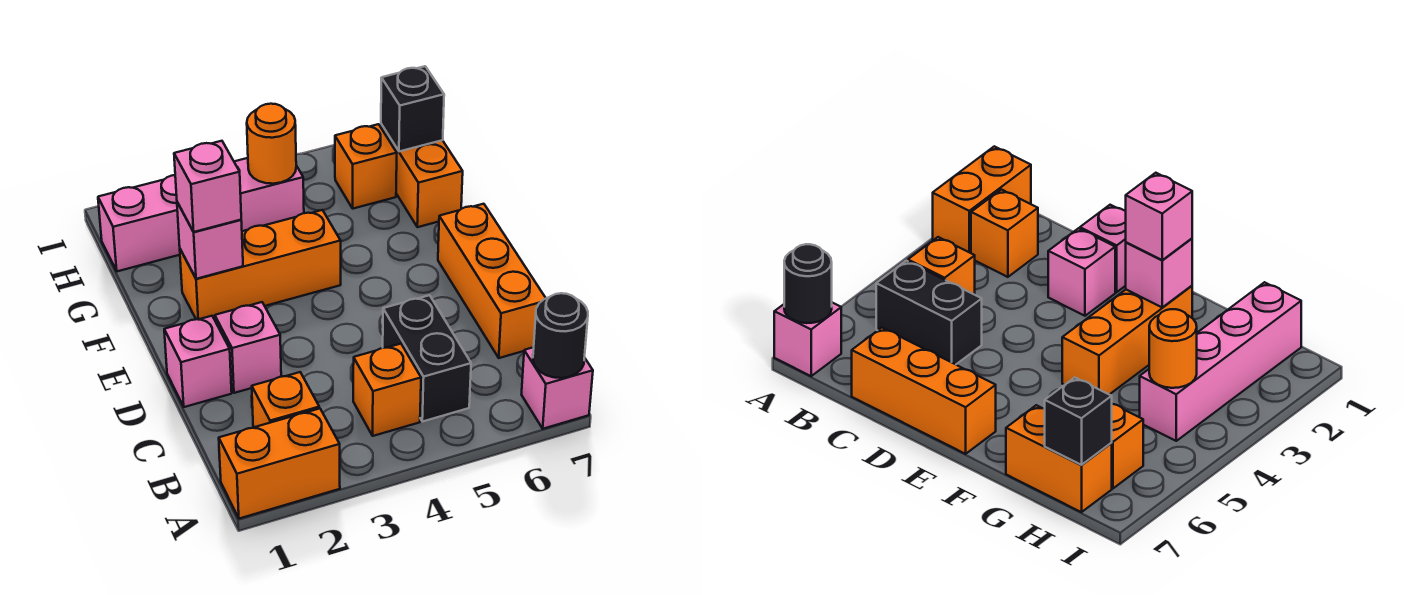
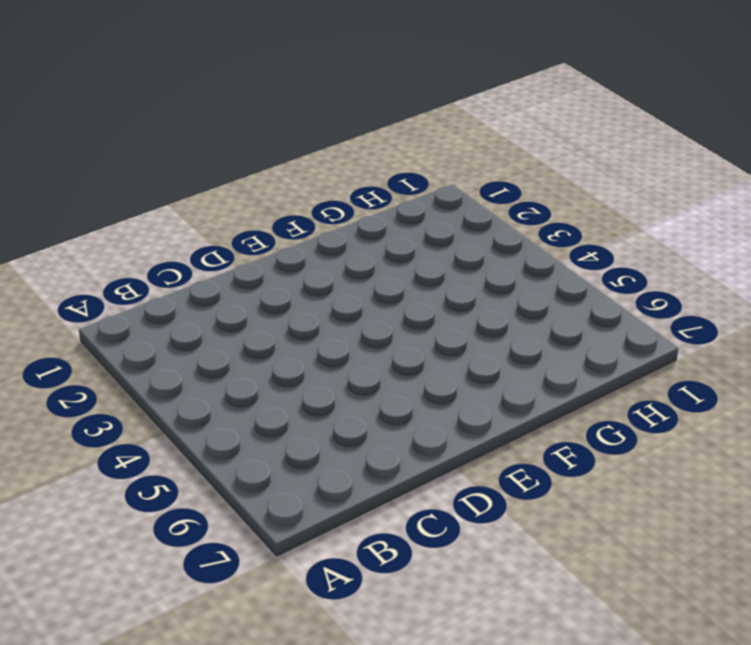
none -> orange 1x2 brick [219,408,340,519]
none -> pink 1x1 brick [521,347,593,429]
none -> orange 1x1 brick [252,372,319,427]

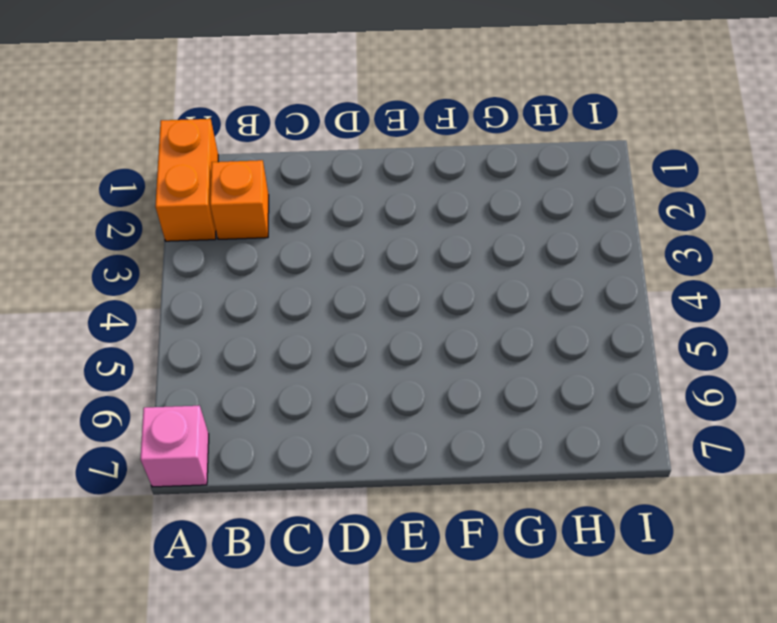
none -> orange 1x1 brick [353,344,421,436]
none -> black 1x2 brick [383,295,471,422]
none -> orange 1x3 brick [438,204,546,358]

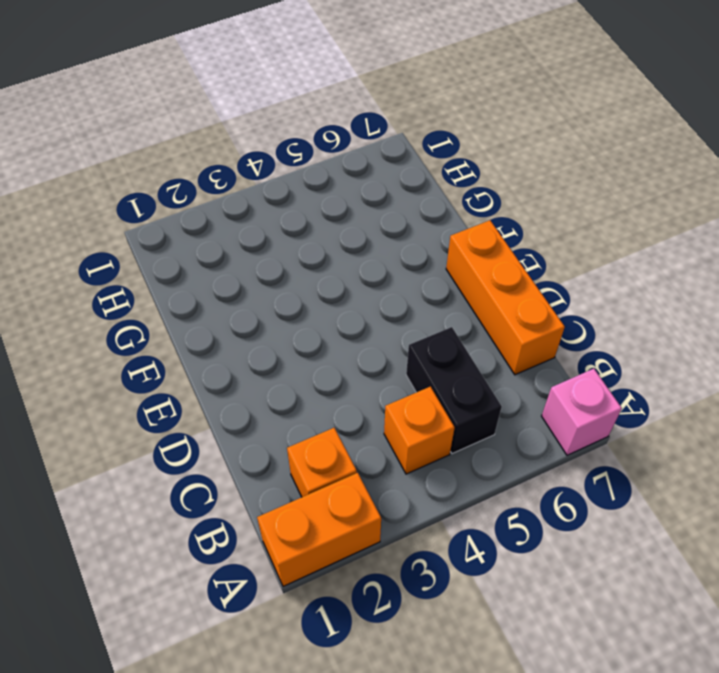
none -> pink 1x1 brick [164,316,232,407]
none -> pink 1x1 brick [215,302,281,393]
none -> orange 1x3 brick [180,210,341,320]

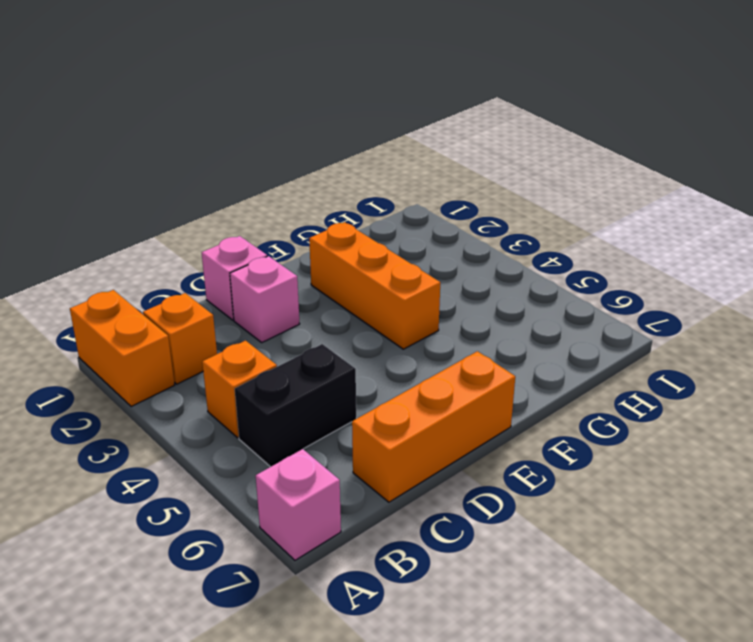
none -> orange 1x2 brick [381,124,463,227]
none -> pink 1x4 brick [98,158,304,271]
none -> orange 1x1 brick [335,124,397,209]

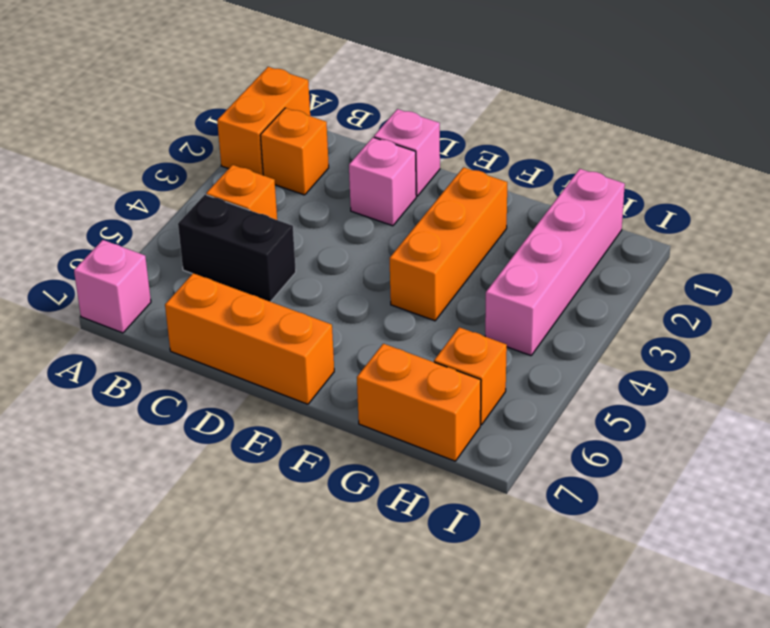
none -> black 1x1 round brick [533,293,588,378]
none -> pink 1x1 brick [177,202,243,279]
none -> orange 1x1 round brick [247,104,296,184]

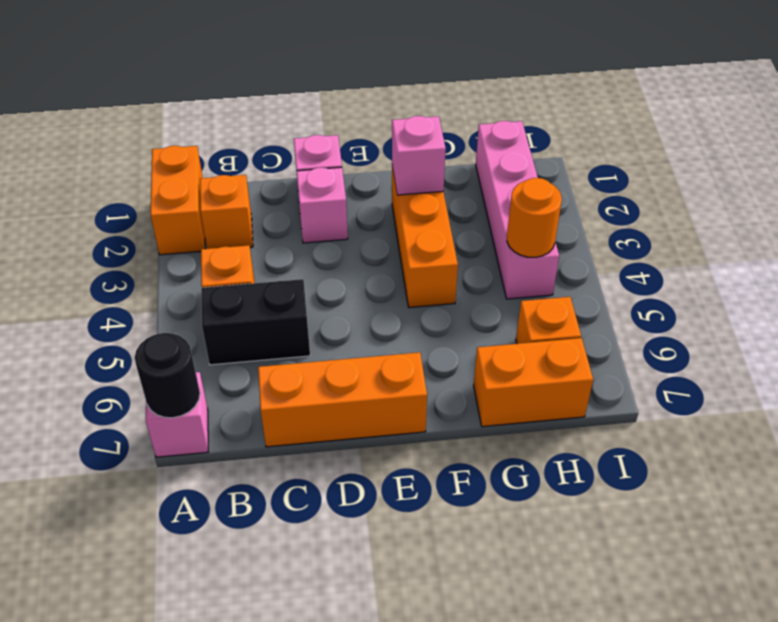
none -> black 1x1 brick [381,66,444,151]
none -> pink 1x1 brick [174,141,241,232]

